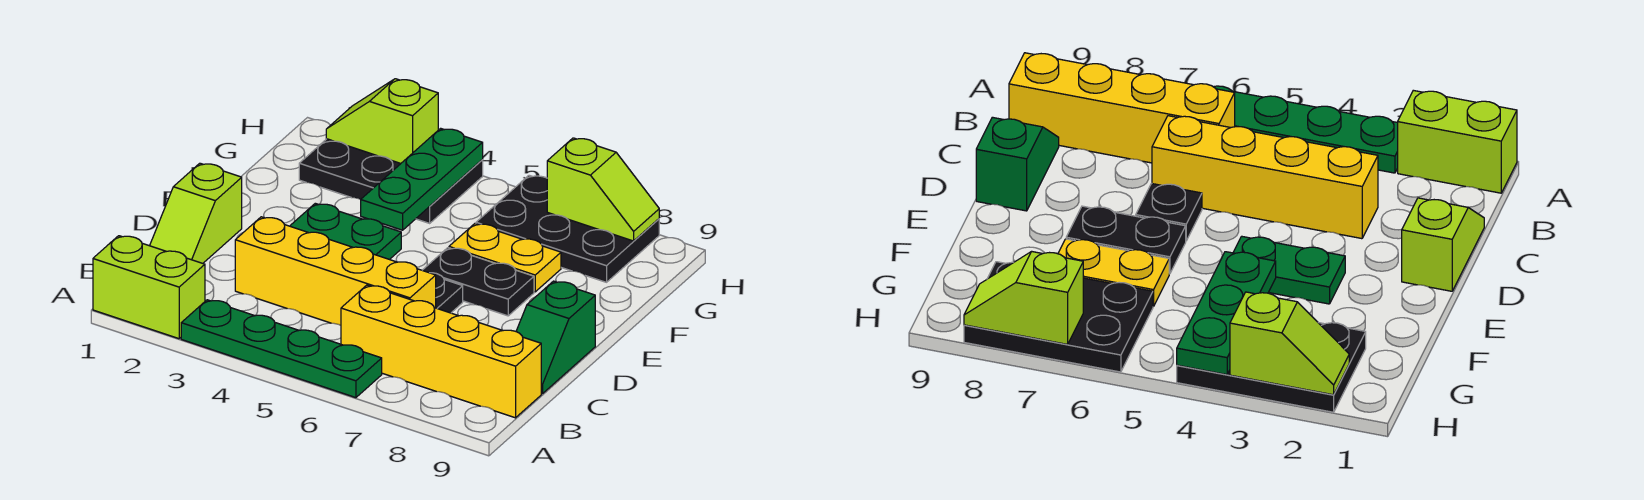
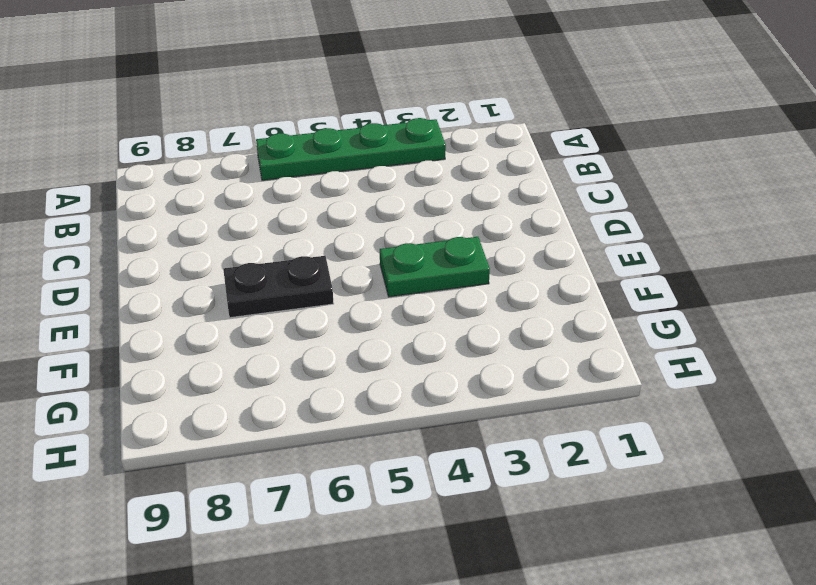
none -> lime 1x2 brick [93,236,205,339]
none -> yellow 1x4 brick [341,285,541,418]
none -> lime 1x2 slope [150,163,242,263]

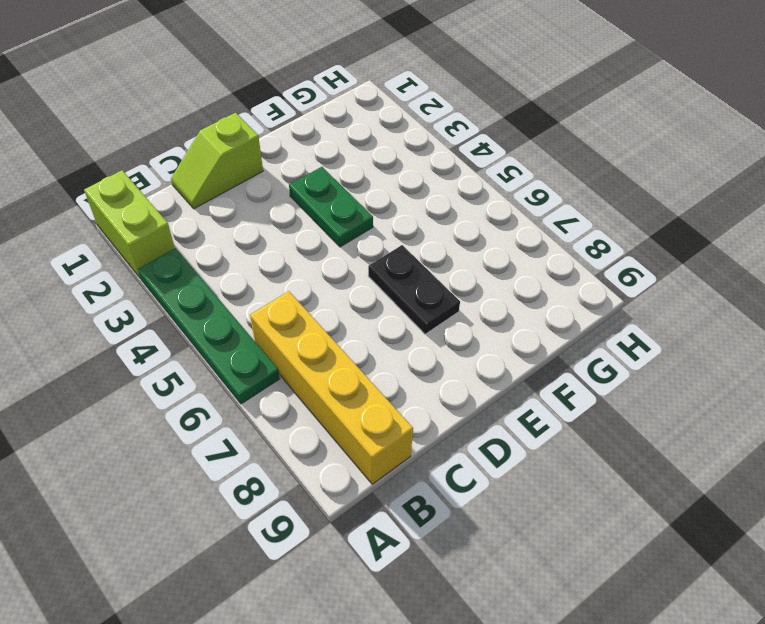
none -> yellow 1x4 brick [235,217,436,325]
none -> green 1x2 slope [516,281,595,394]
none -> black 1x1 plate [431,273,463,313]

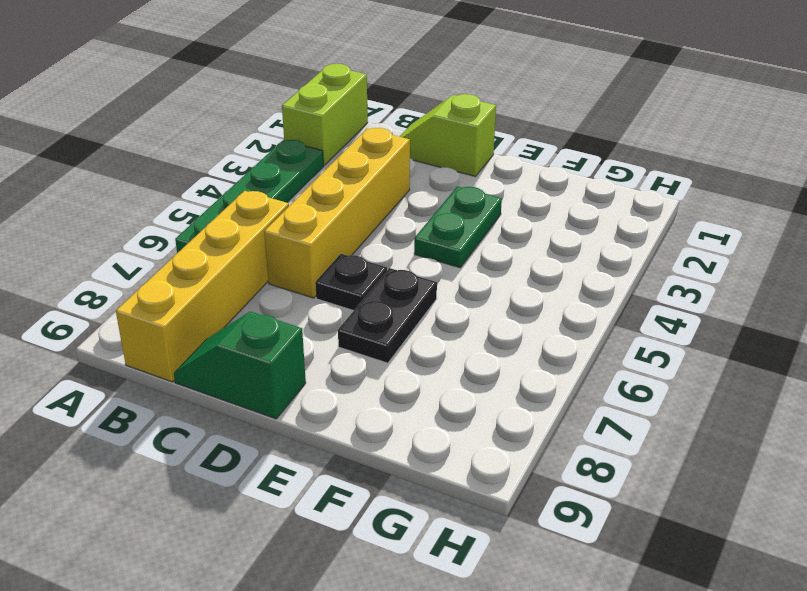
none -> yellow 1x2 plate [449,224,561,292]
none -> black 2x3 plate [299,139,483,223]
none -> black 2x3 plate [476,175,659,282]

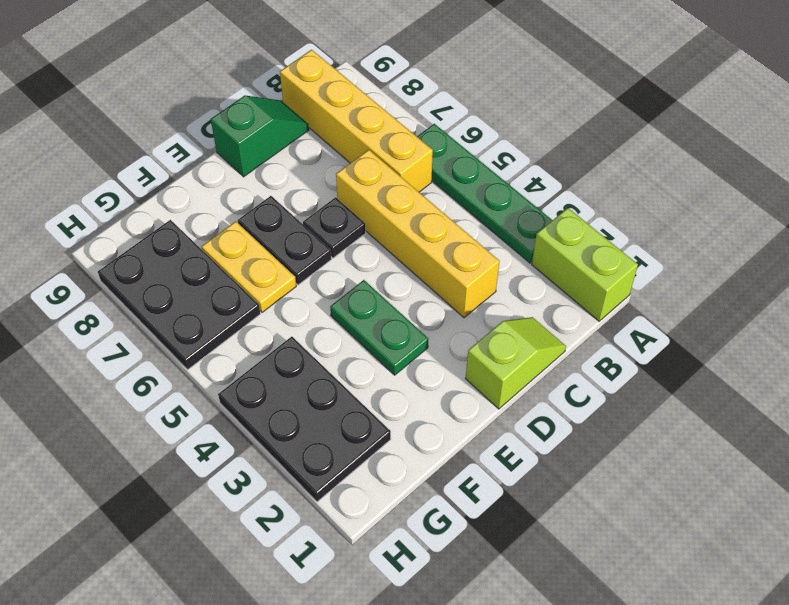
none -> green 1x3 plate [361,128,483,230]
none -> lime 1x2 slope [326,79,438,163]
none -> lime 1x2 slope [547,138,659,241]

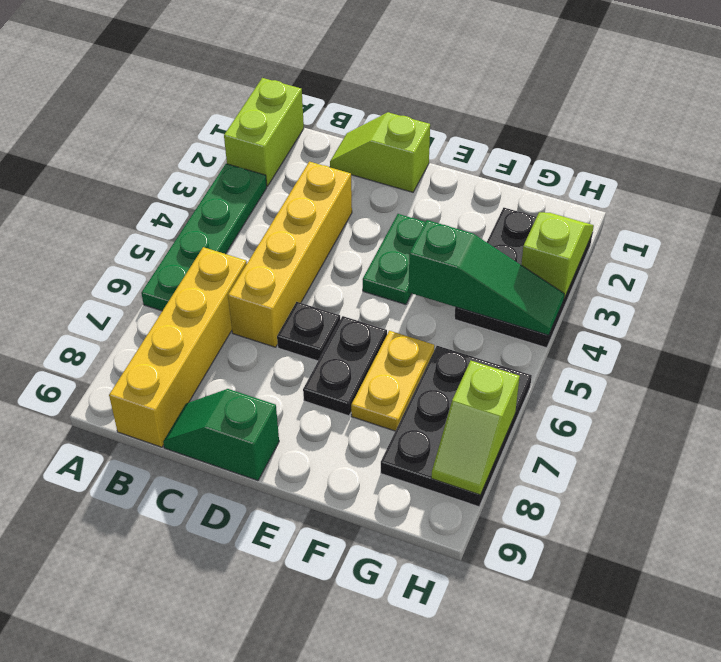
green 1x3 slope [409,220,564,335] -> green 1x3 plate [361,128,483,230]

